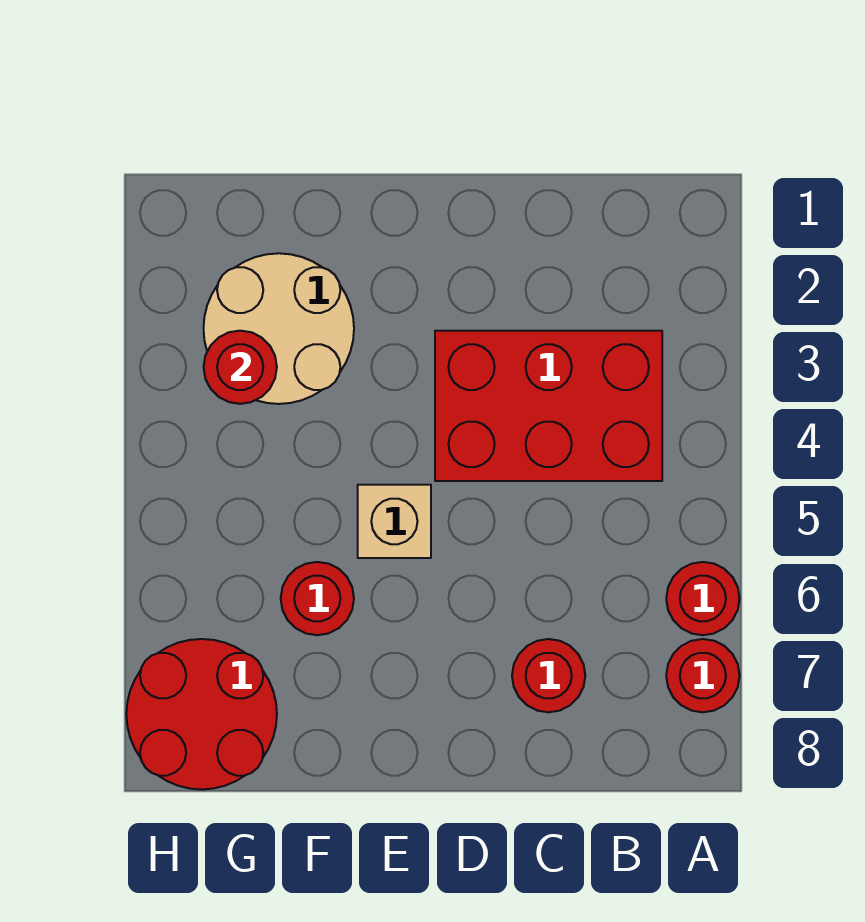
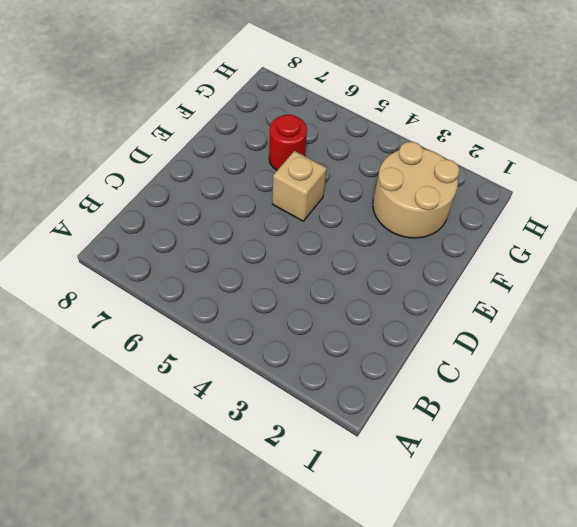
none -> red 1x1 round brick [666,562,740,635]
none -> red 1x1 round brick [666,639,740,712]

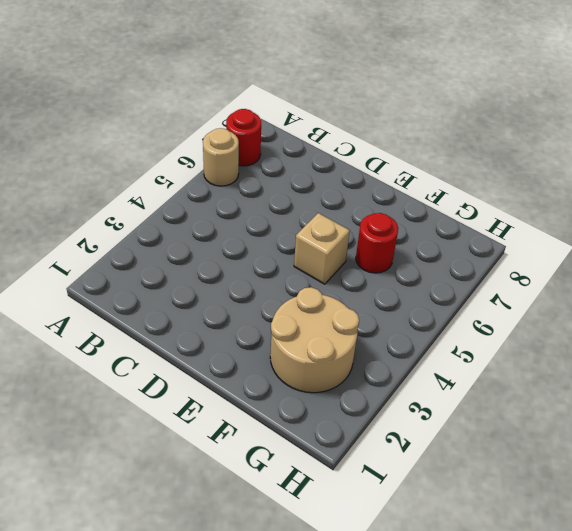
tan 1x1 round brick [203,128,239,186] -> red 1x1 round brick [666,562,740,635]
none -> red 2x3 brick [435,331,662,481]
none -> red 1x1 round brick [512,639,585,712]

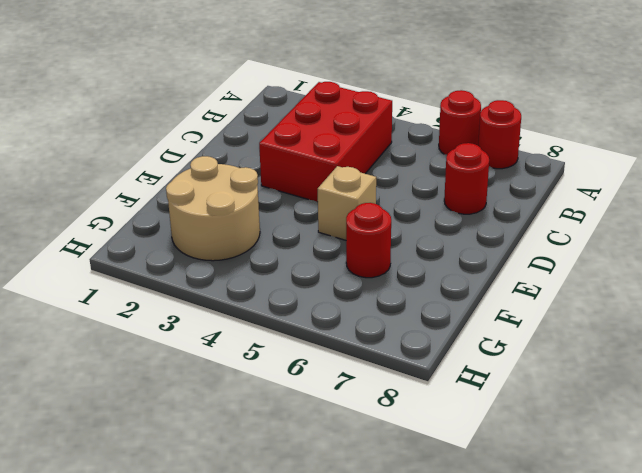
none -> red 2x2 round brick [126,639,277,789]
none -> red 1x1 round brick [204,331,277,404]

